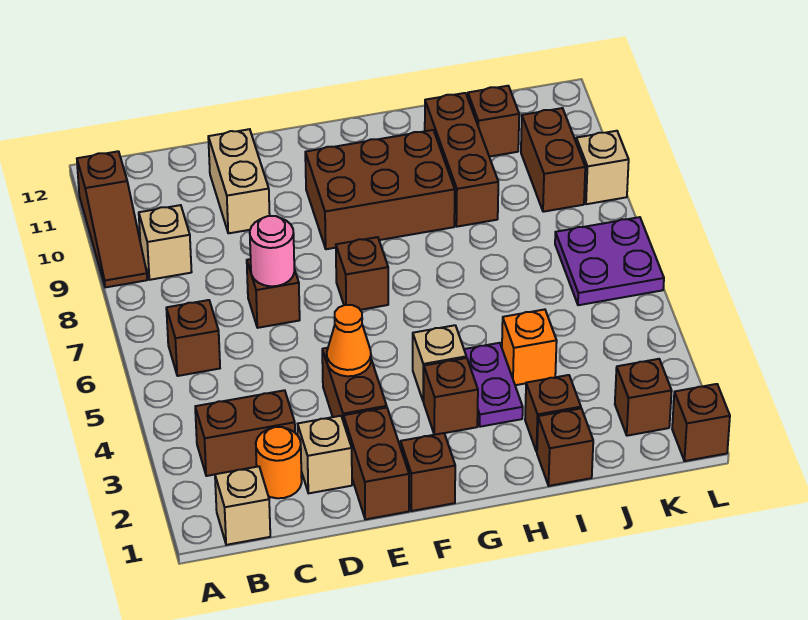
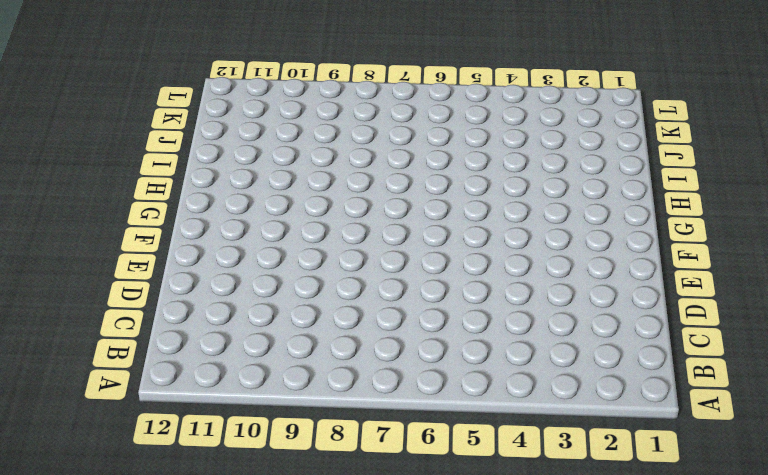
none -> brown 1x3 slope [77,151,147,287]
none -> tan 1x1 brick [215,466,270,545]
none -> brown 1x2 brick [195,390,295,476]

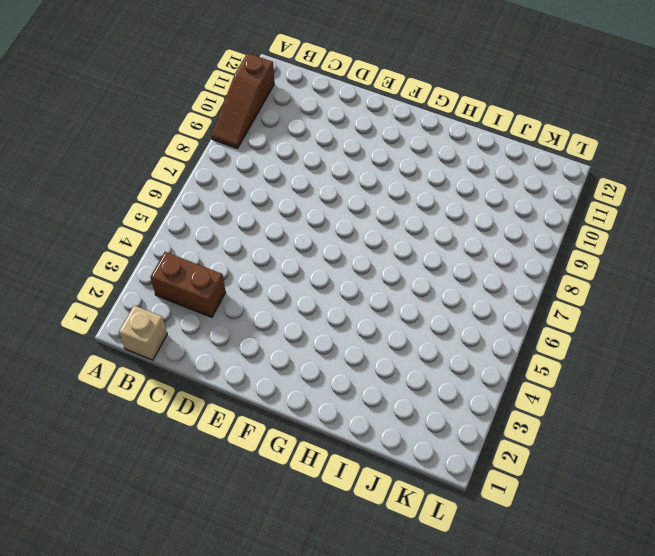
none -> brown 1x1 brick [166,300,220,376]
none -> tan 1x1 brick [139,205,192,280]
none -> orange 1x1 round brick [256,427,302,498]

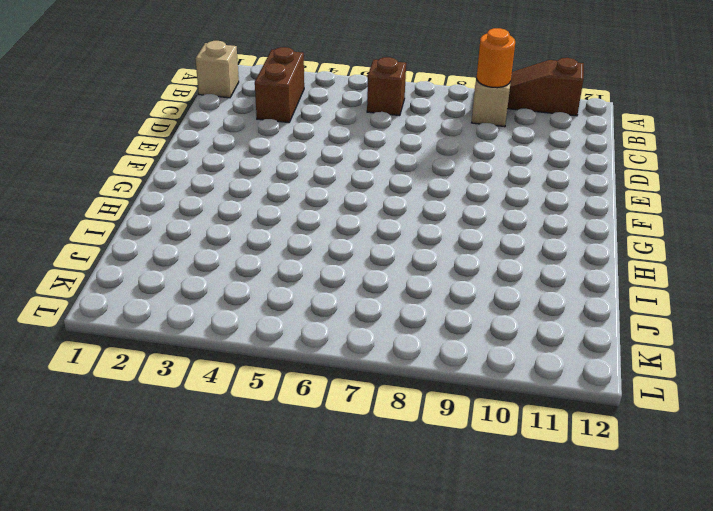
orange 1x1 round brick [477,28,515,88] -> orange 1x1 round brick moved to [256,427,302,498]
none -> tan 1x1 brick [298,416,352,493]
none -> brown 1x1 brick [247,259,300,328]
none -> tan 1x2 brick [208,129,270,233]

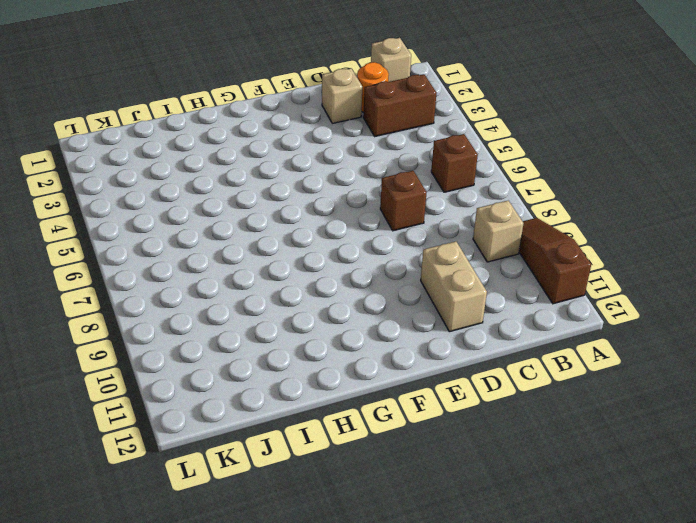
none -> brown 1x2 brick [344,408,409,519]
none -> brown 1x2 brick [322,348,387,422]
none -> brown 1x1 brick [401,433,455,511]

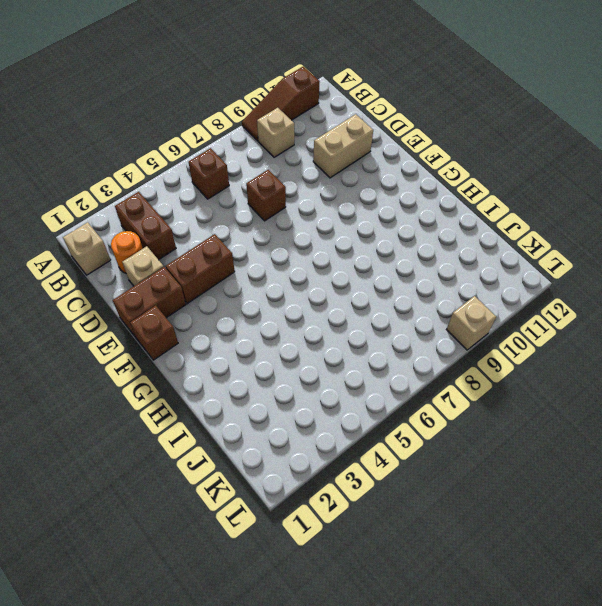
none -> brown 1x1 brick [336,237,388,310]
none -> brown 2x3 brick [305,130,455,249]
none -> brown 1x1 brick [424,358,478,435]

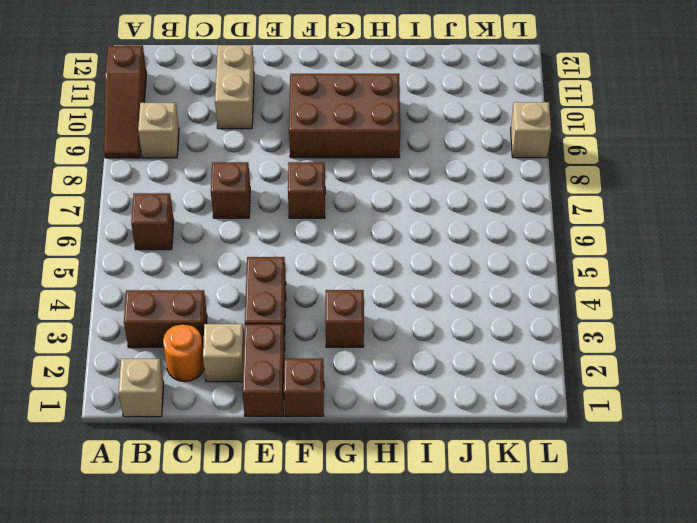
none -> tan 1x1 brick [413,325,466,402]
none -> purple 1x2 plate [464,343,523,427]
none -> brown 1x1 brick [537,408,593,486]

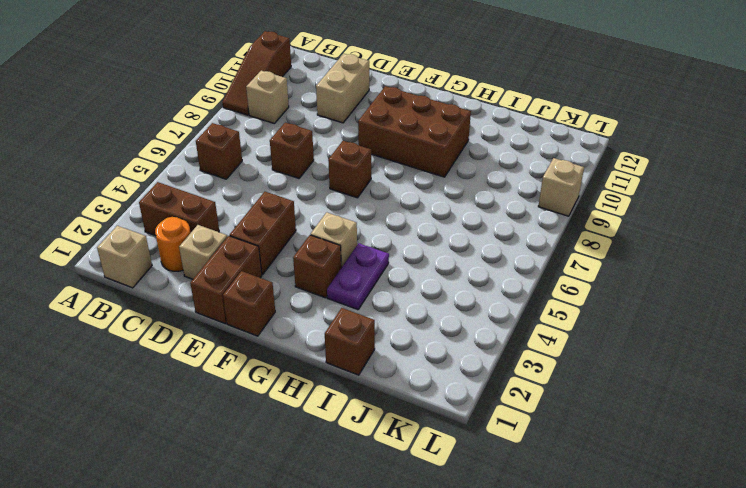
none -> brown 1x1 brick [525,375,581,452]
none -> orange 1x1 brick [502,309,557,385]
none -> brown 1x3 brick [425,93,498,227]

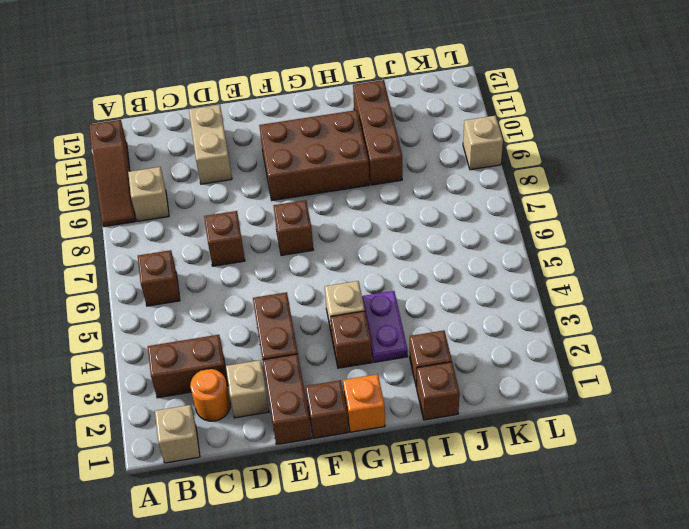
orange 1x1 brick [343,374,385,432] -> orange 1x1 brick moved to [502,309,557,385]
none -> brown 1x1 brick [468,86,519,157]
none -> brown 1x1 brick [615,359,672,436]
none -> purple 2x2 plate [555,217,664,305]

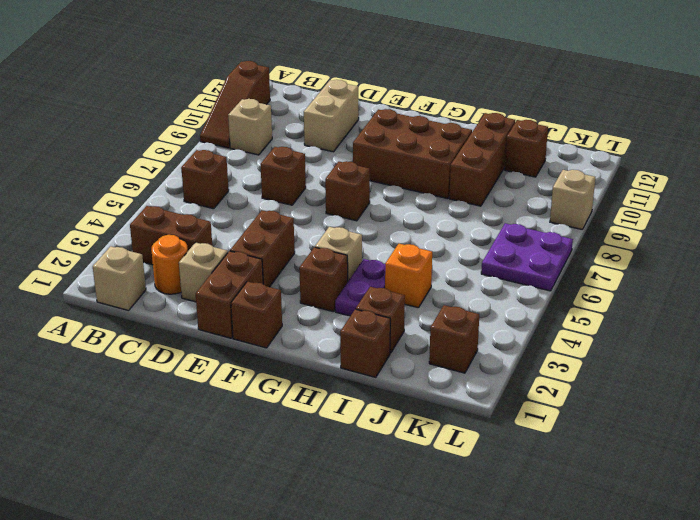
none -> brown 1x2 brick [521,108,585,212]
none -> brown 1x1 brick [672,384,730,461]
none -> pink 1x1 round brick [250,216,294,286]

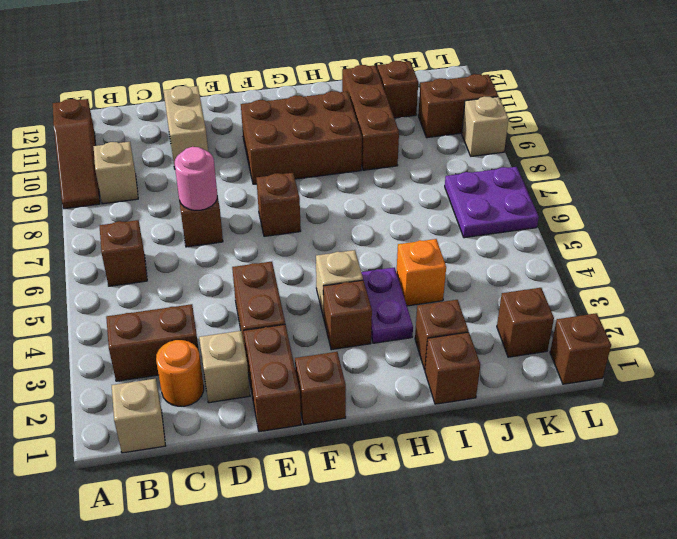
brown 1x2 brick [418,74,498,138] -> brown 1x2 brick turned to [521,108,585,212]
none -> orange 1x1 cone [327,305,371,376]

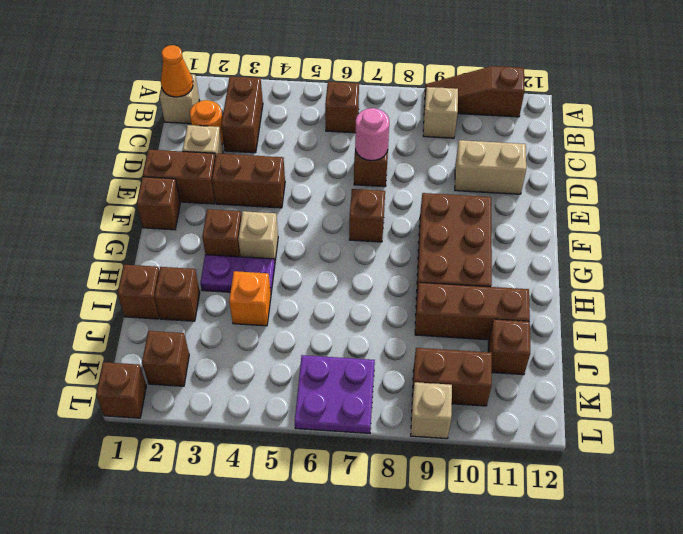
orange 1x1 cone [161,45,193,97] -> orange 1x1 cone moved to [327,305,371,376]

